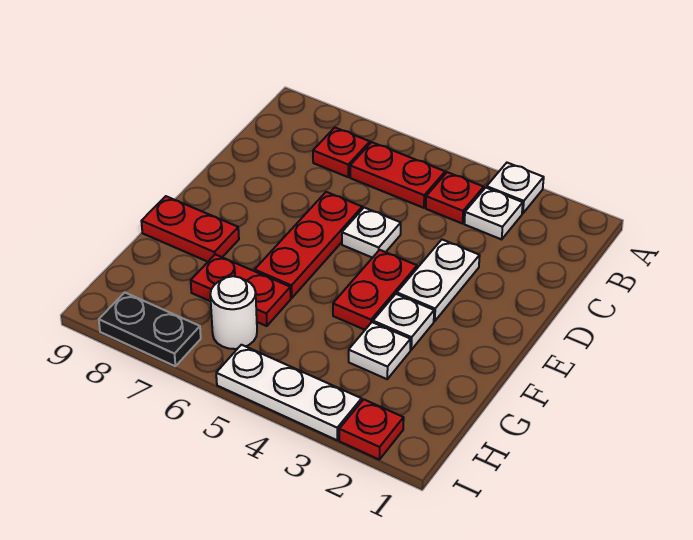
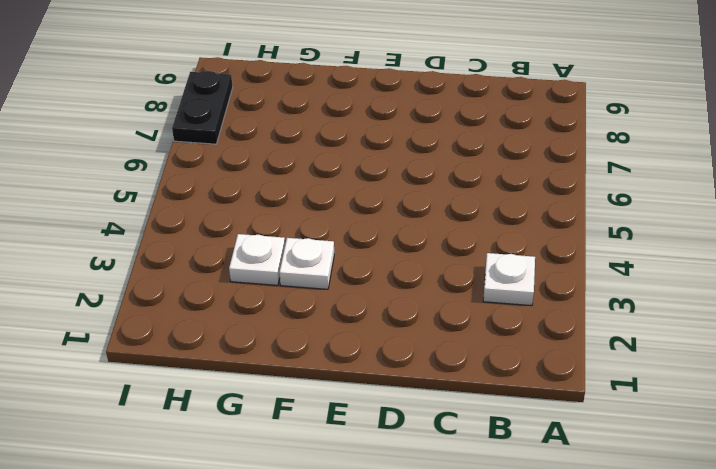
none -> white 1x1 plate [487,163,544,214]
none -> red 1x1 plate [426,172,484,224]
none -> red 1x2 plate [350,142,445,208]

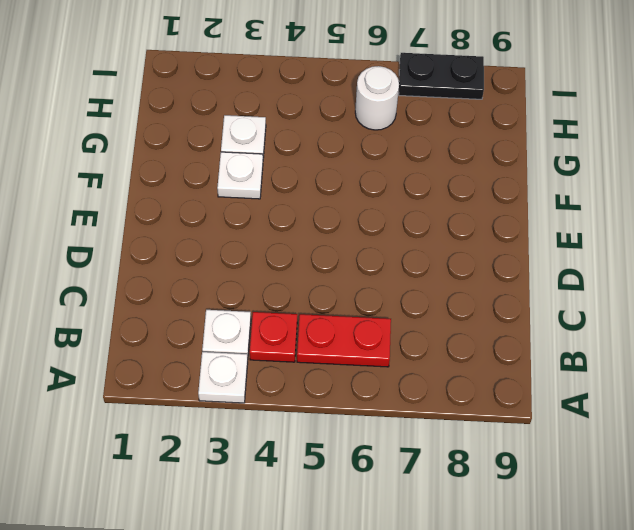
none -> red 1x1 plate [313,128,370,177]
none -> white 1x2 plate [397,240,480,321]
none -> white 1x1 plate [342,208,401,258]

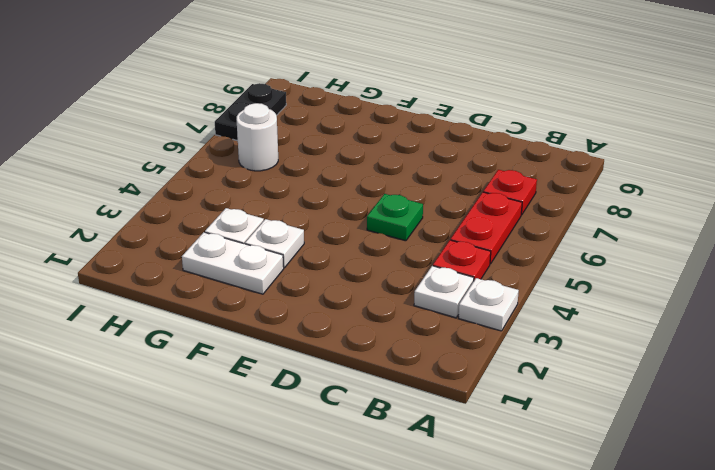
green 1x1 plate [367,194,423,241] -> white 1x1 plate [342,208,401,258]
white 1x2 plate [182,232,284,294] -> white 1x2 plate moved to [397,240,480,321]
none -> red 1x3 plate [255,192,362,298]
none -> red 1x2 plate [333,250,417,330]
none -> red 1x2 plate [141,196,239,262]

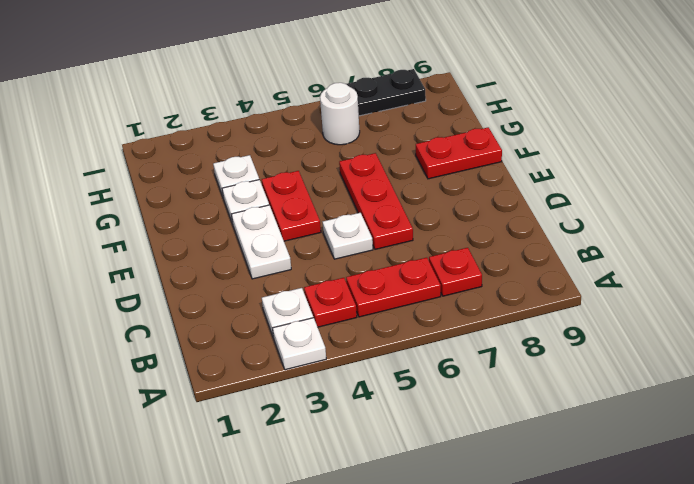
none -> red 1x2 plate [191,254,291,326]
none -> red 1x1 plate [339,399,404,459]
none -> white 1x3 plate [216,345,362,440]

